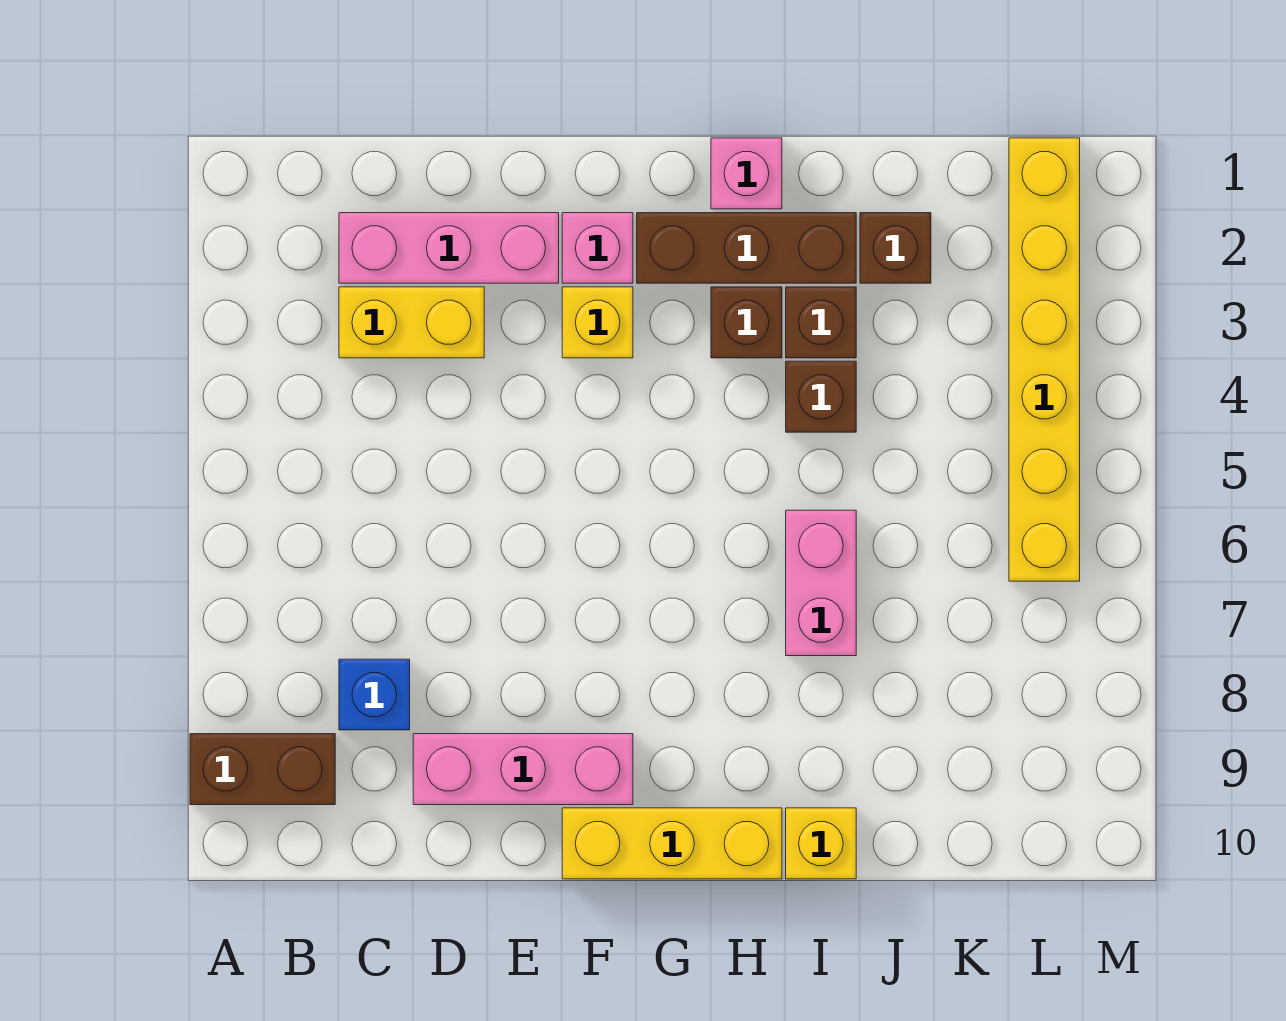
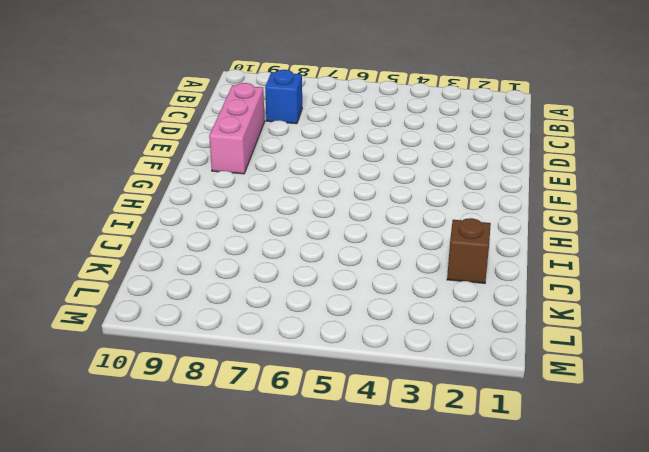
none -> brown 1x2 brick [190,734,335,805]
none -> pink 1x3 brick [339,213,559,283]
none -> yellow 1x2 brick [339,287,484,358]

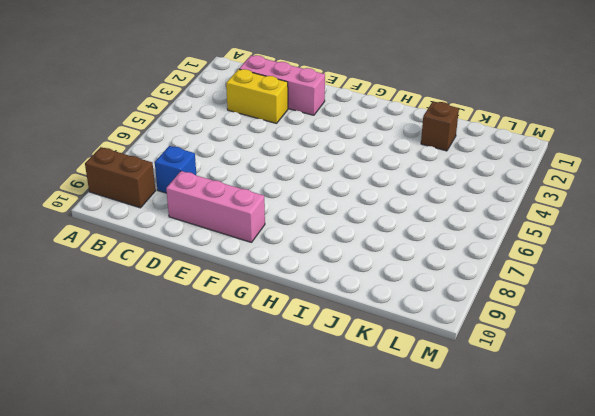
none -> pink 1x1 brick [562,213,633,283]
none -> yellow 1x1 brick [562,287,633,358]
none -> yellow 1x3 brick [562,808,782,879]

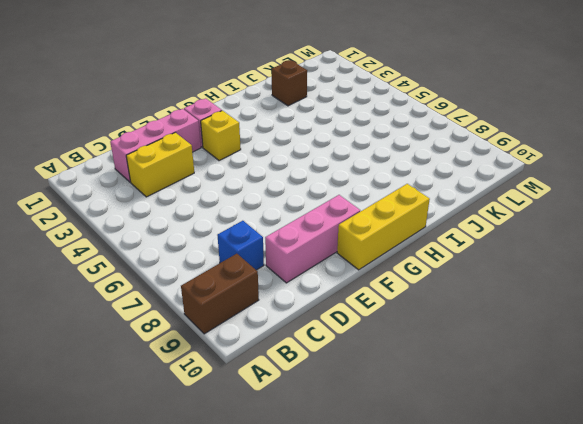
none -> brown 1x3 brick [637,213,856,283]
none -> pink 1x1 brick [711,138,782,209]
none -> brown 1x1 brick [711,287,782,358]

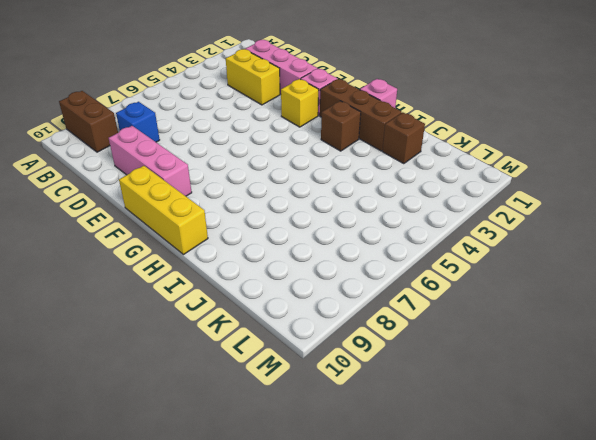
none -> brown 1x1 brick [786,287,856,358]
none -> brown 1x1 brick [786,361,856,432]
none -> pink 1x2 brick [786,510,856,656]

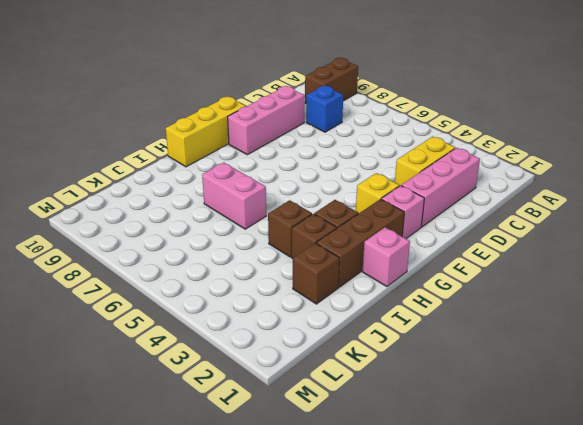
none -> yellow 1x1 brick [786,808,856,879]
none -> yellow 1x6 brick [1009,138,1080,581]

